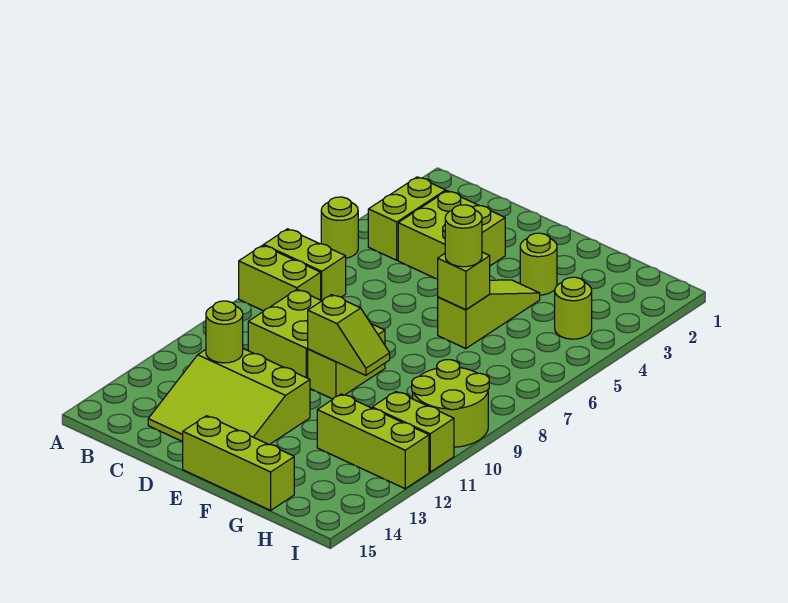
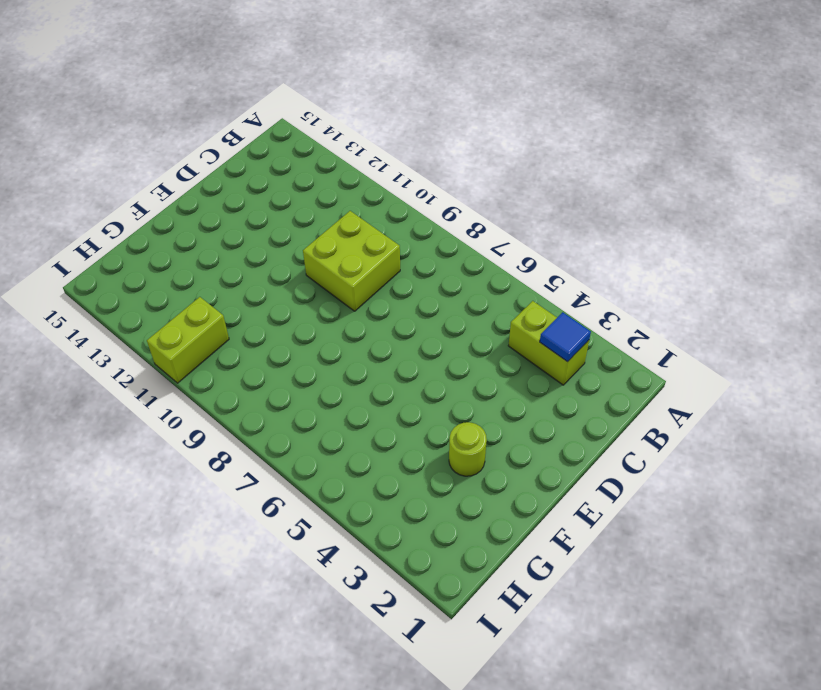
blue 1x1 tile [540,312,591,362] -> none
none -> lime 1x1 round brick [321,197,358,258]
none -> lime 1x2 brick [264,229,346,301]
none -> lime 1x2 brick [239,245,321,311]

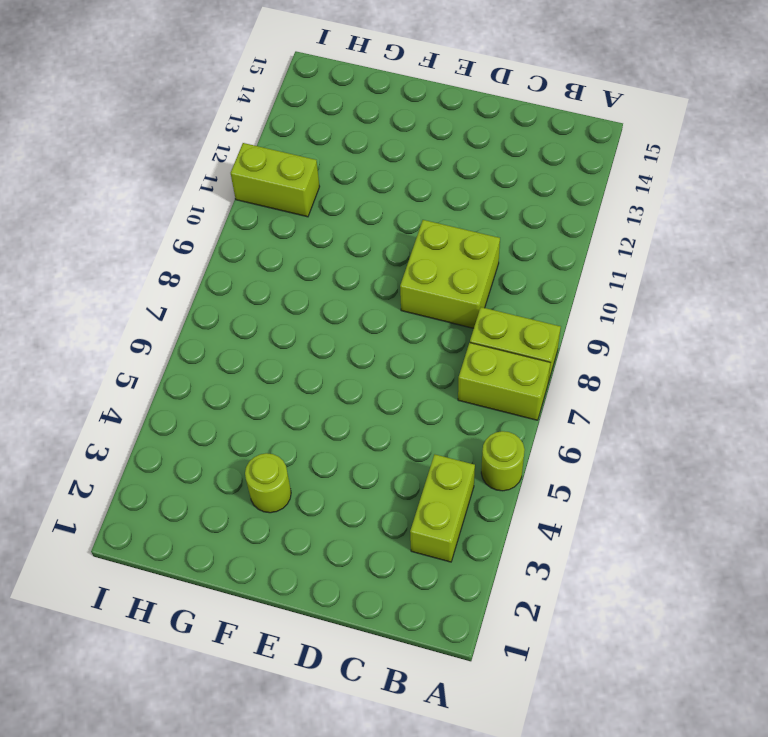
none -> lime 2x2 brick [398,191,505,279]
none -> lime 3x3 slope [148,349,310,445]
none -> lime 1x2 brick [308,324,385,399]

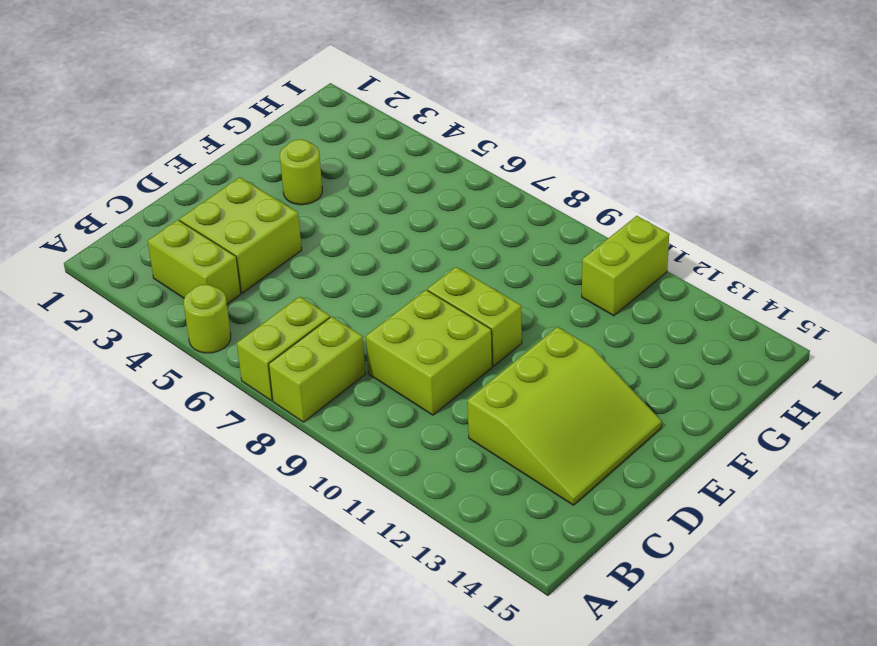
none -> lime 1x3 brick [183,416,294,510]
none -> lime 1x3 slope [438,280,540,349]
none -> lime 1x3 brick [317,394,429,489]

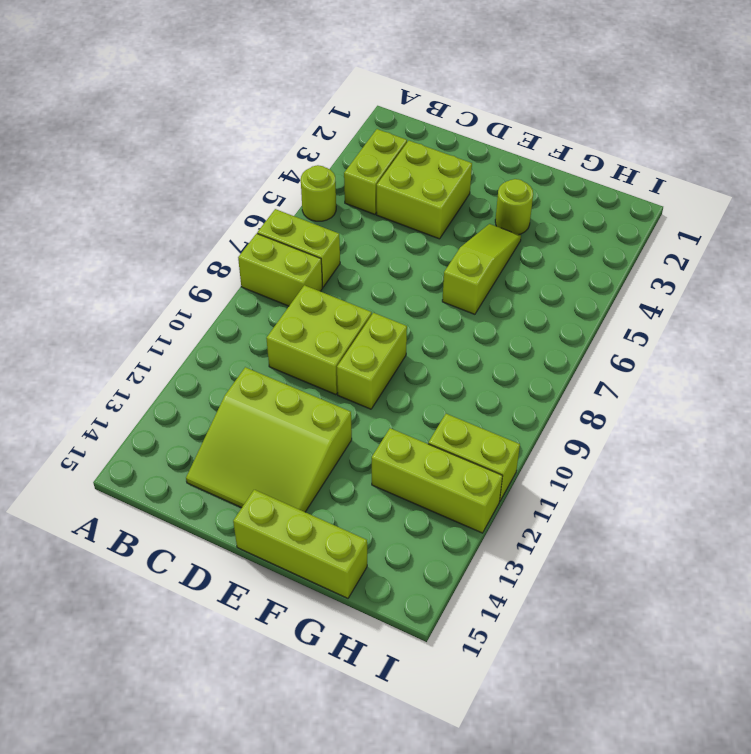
none -> lime 1x1 round brick [555,277,592,339]
none -> lime 2x2 round brick [412,360,489,447]
none -> lime 1x1 round brick [206,301,243,363]

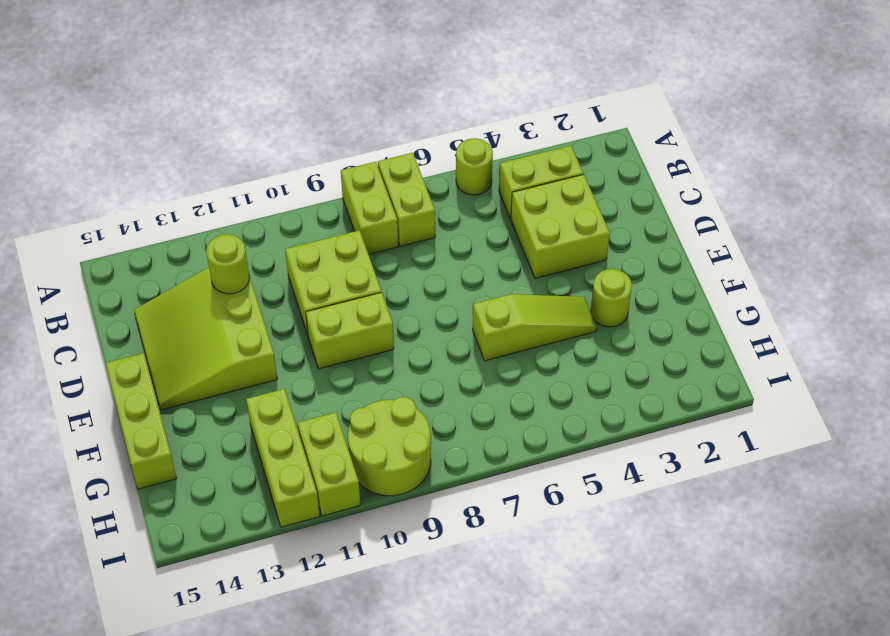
none -> lime 1x1 round brick [555,277,592,339]
none -> lime 1x2 slope [308,295,390,375]
none -> lime 1x1 brick [437,252,490,310]

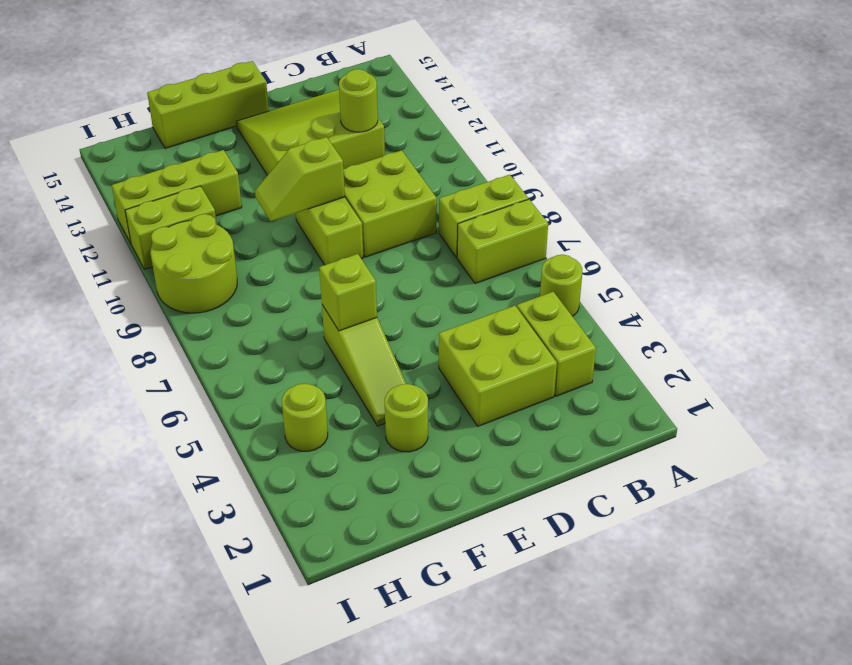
none -> lime 1x1 round brick [445,205,482,267]

